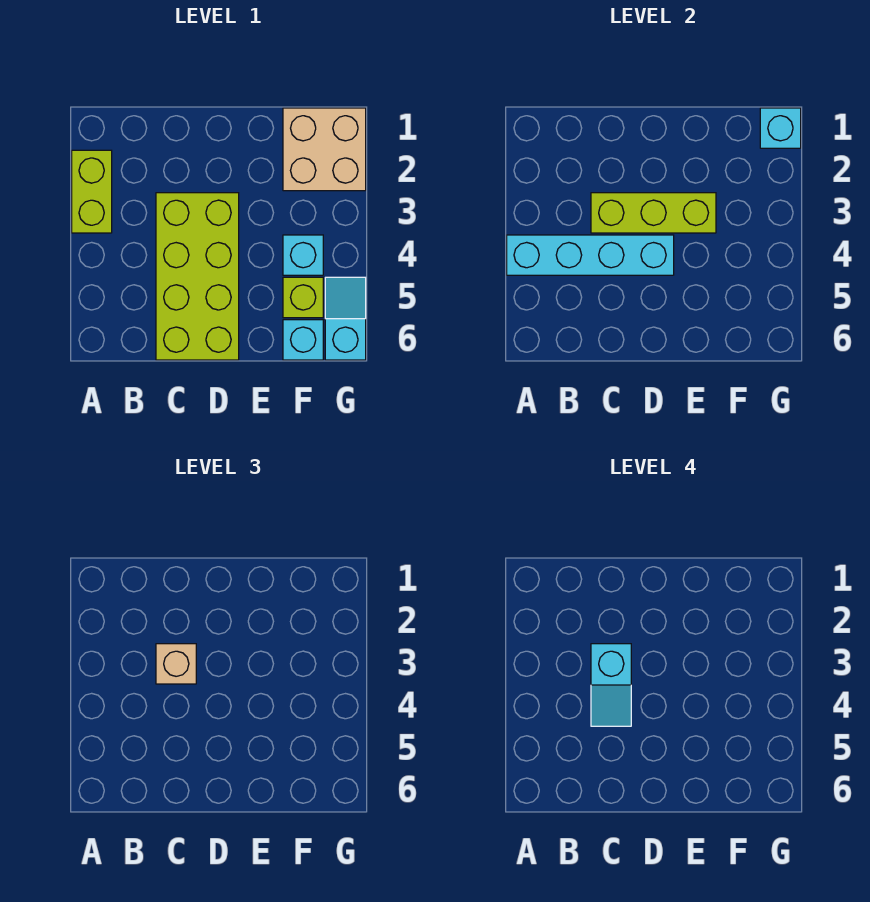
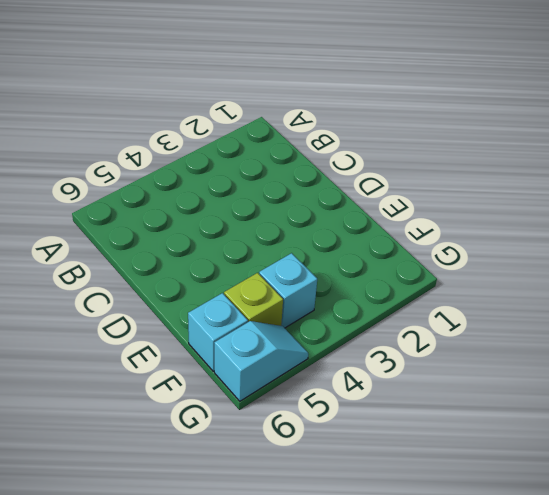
none -> lime 1x2 brick [72,150,112,233]
none -> lime 2x4 brick [156,193,239,360]
none -> tan 2x2 brick [283,108,366,191]

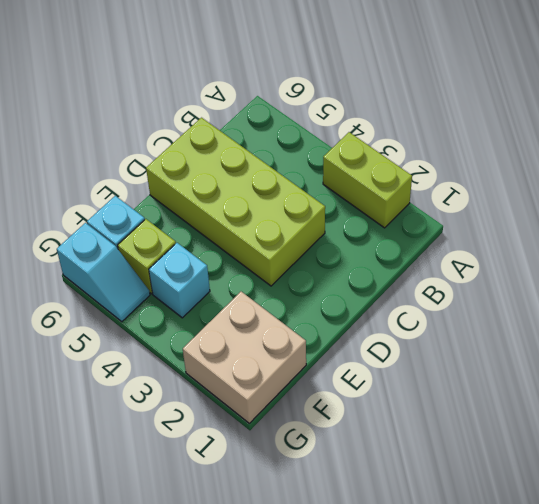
none -> cyan 1x4 brick [507,235,674,275]
none -> lime 1x3 brick [591,193,716,233]
none -> cyan 1x1 brick [760,108,801,148]

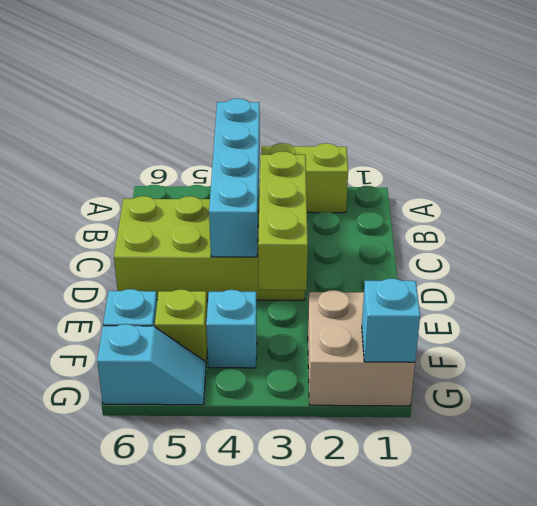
none -> tan 1x1 brick [156,644,196,684]
none -> cyan 1x2 slope [591,644,631,726]

